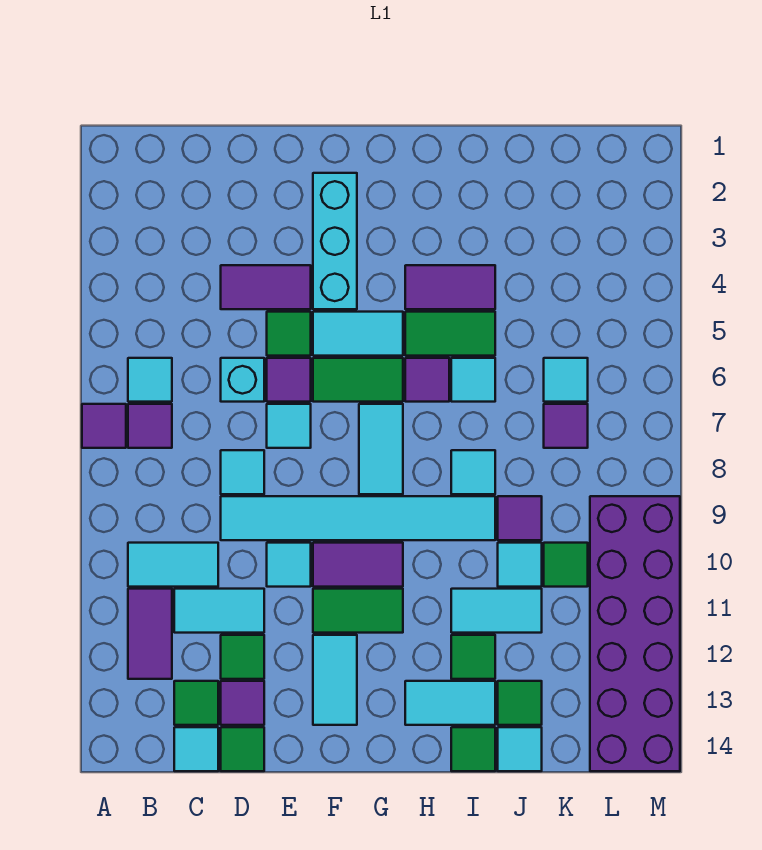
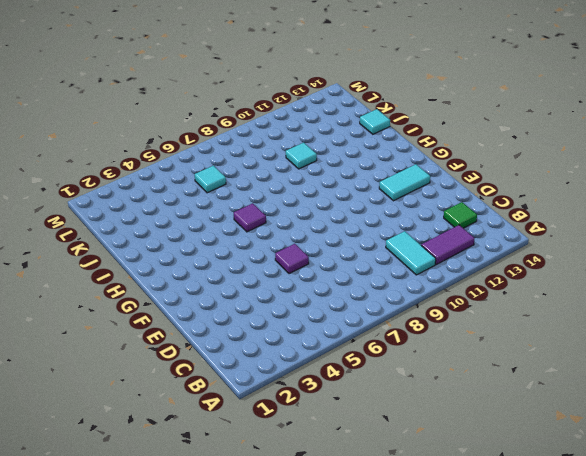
none -> purple 1x1 tile [82,404,126,448]
none -> cyan 1x1 tile [128,358,172,402]
none -> purple 1x1 tile [128,404,172,448]
none -> cyan 1x2 tile [174,589,264,633]

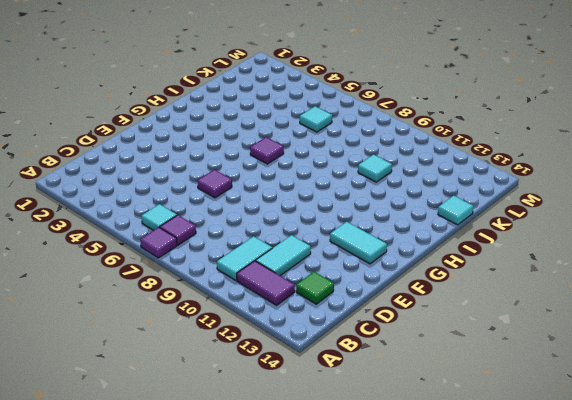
none -> cyan 1x1 tile [174,727,218,771]
none -> purple 1x2 tile [221,265,311,309]
none -> cyan 1x1 brick [221,358,264,402]
none -> cyan 1x1 tile [221,450,264,494]

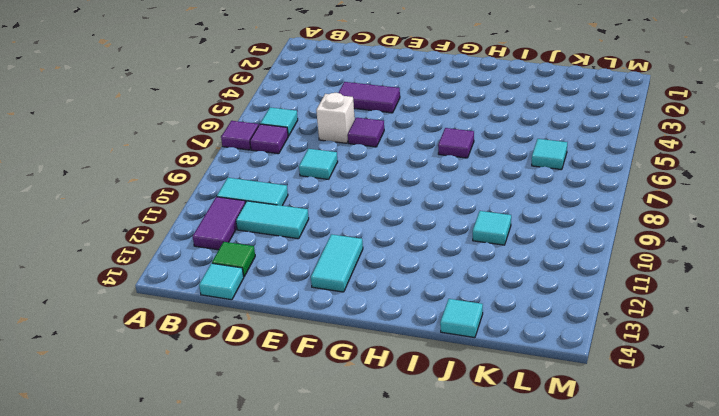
white 1x1 brick [316,92,355,143] -> cyan 1x1 brick [221,358,264,402]
none -> cyan 1x6 tile [221,496,495,540]
none -> green 1x1 tile [221,635,264,679]
none -> purple 1x1 tile [221,681,264,725]
none -> green 1x1 tile [221,727,264,771]

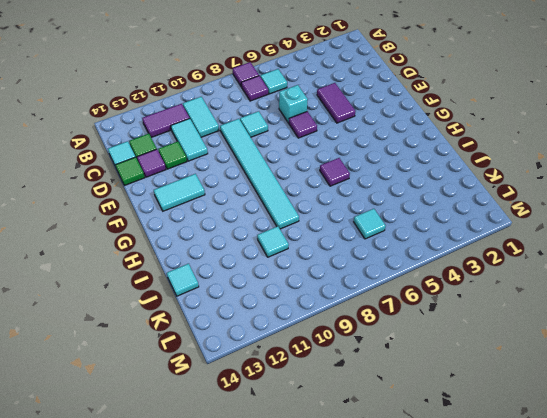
none -> green 1x1 tile [267,312,311,356]
none -> cyan 1x1 tile [267,404,311,448]
none -> cyan 1x1 tile [267,543,311,587]
none -> cyan 1x3 brick [313,173,357,309]

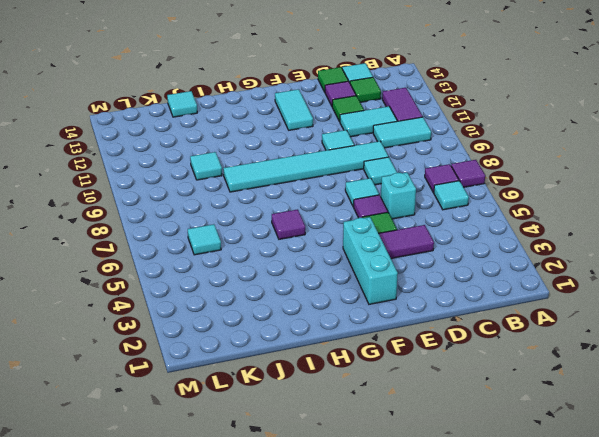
none -> cyan 1x2 tile [313,312,403,356]
none -> green 1x2 tile [313,358,403,402]
none -> purple 1x2 tile [313,543,403,587]
none -> green 1x2 tile [313,589,403,633]

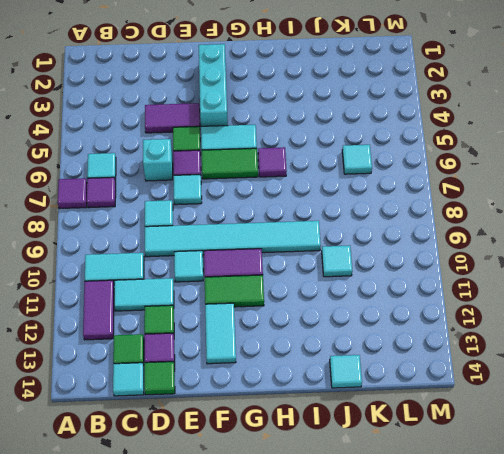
none -> cyan 1x2 tile [359,404,403,494]
none -> purple 1x2 tile [405,265,495,309]
none -> green 1x2 tile [405,312,495,356]
none -> cyan 1x2 tile [405,681,495,725]

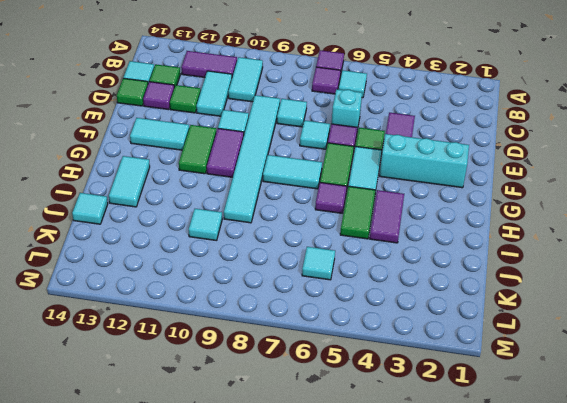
none -> cyan 1x1 tile [451,358,495,402]
none -> cyan 1x1 tile [451,450,495,494]
none -> cyan 1x2 tile [451,589,542,633]
none -> green 1x1 tile [451,635,495,679]

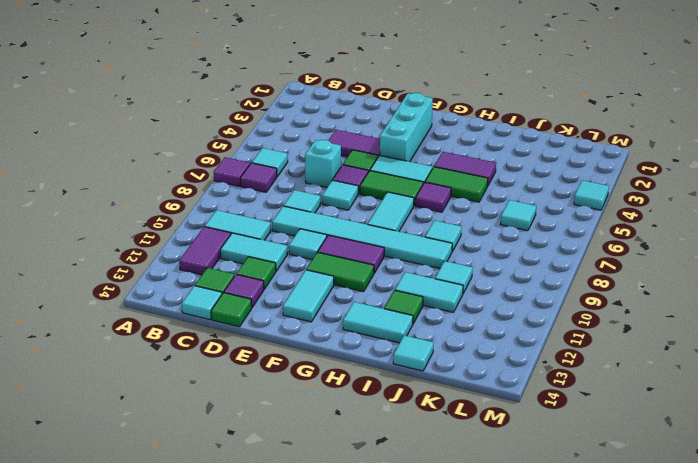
cyan 1x1 tile [574,180,609,210] -> cyan 1x1 tile moved to [451,358,495,402]
none -> green 1x1 tile [451,727,495,771]
none -> purple 1x1 tile [498,496,542,540]
none -> green 1x1 tile [498,681,542,725]
none -> purple 1x1 tile [544,404,588,448]

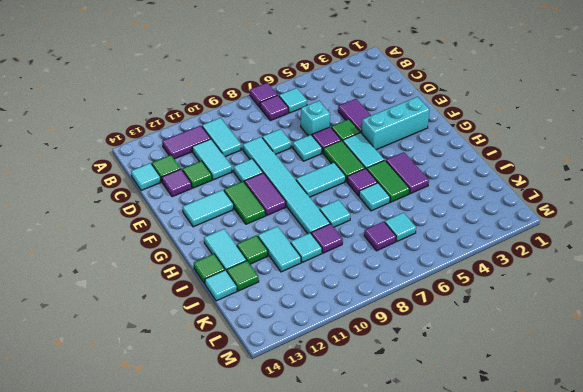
none -> green 1x1 tile [221,727,264,771]
none -> green 1x1 tile [544,543,588,587]
none -> purple 2x6 brick [590,496,680,771]

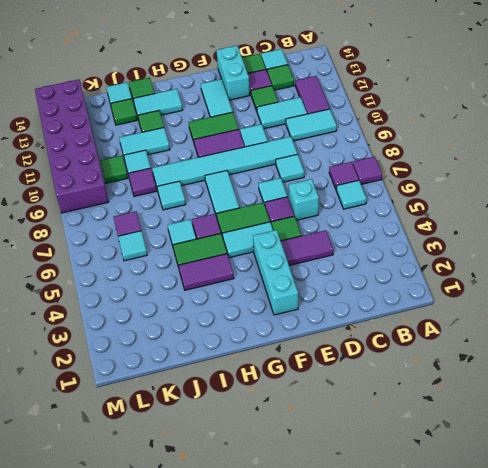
cyan 1x2 brick [216,46,250,100] -> none

